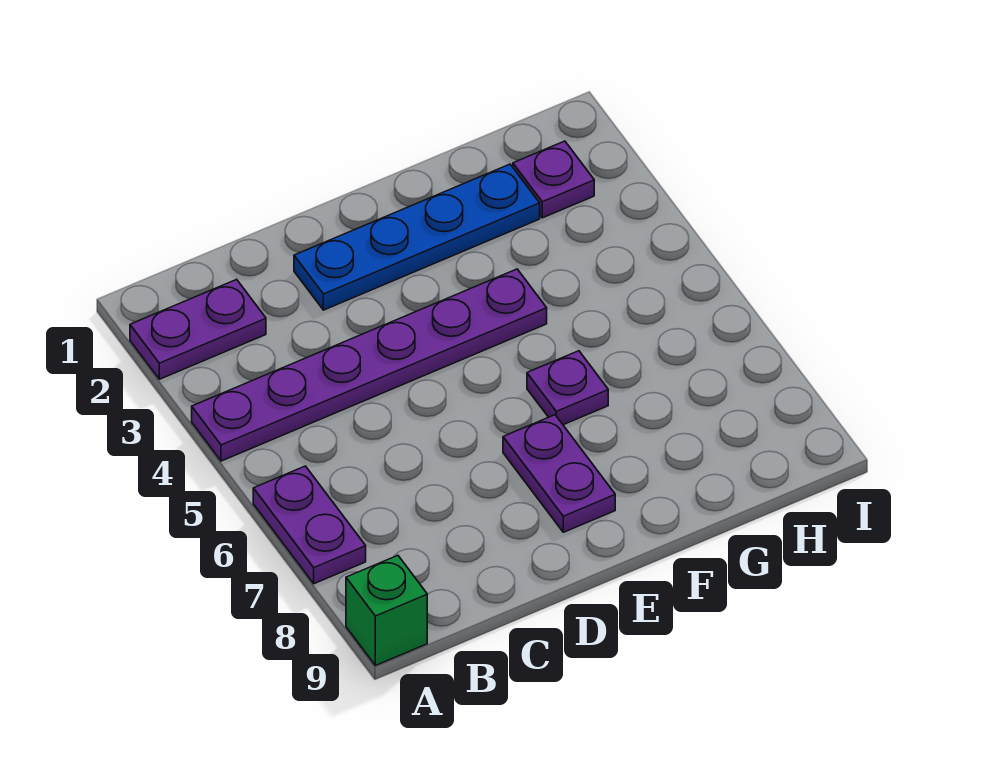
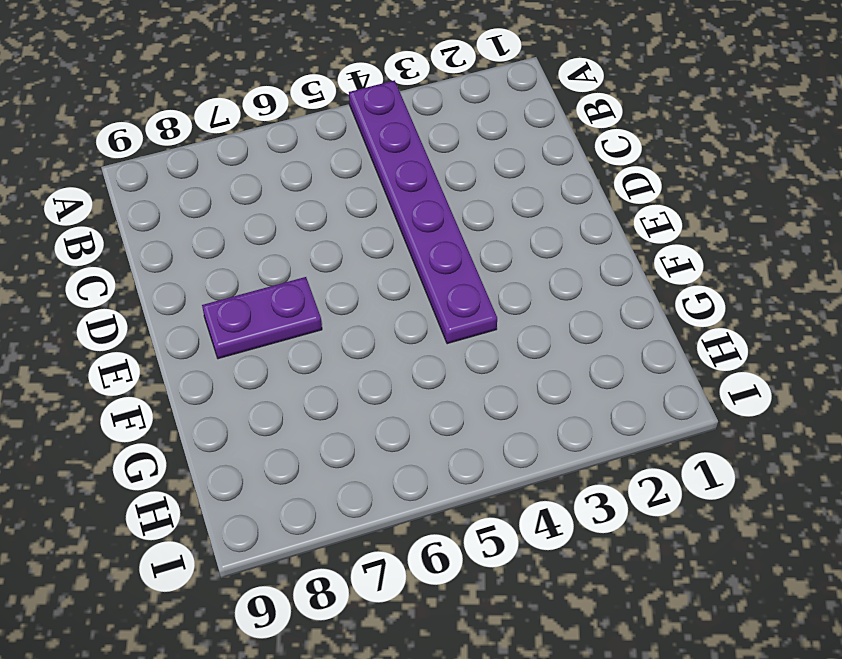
none -> purple 1x2 plate [130,279,266,379]
none -> purple 1x2 plate [253,466,366,584]

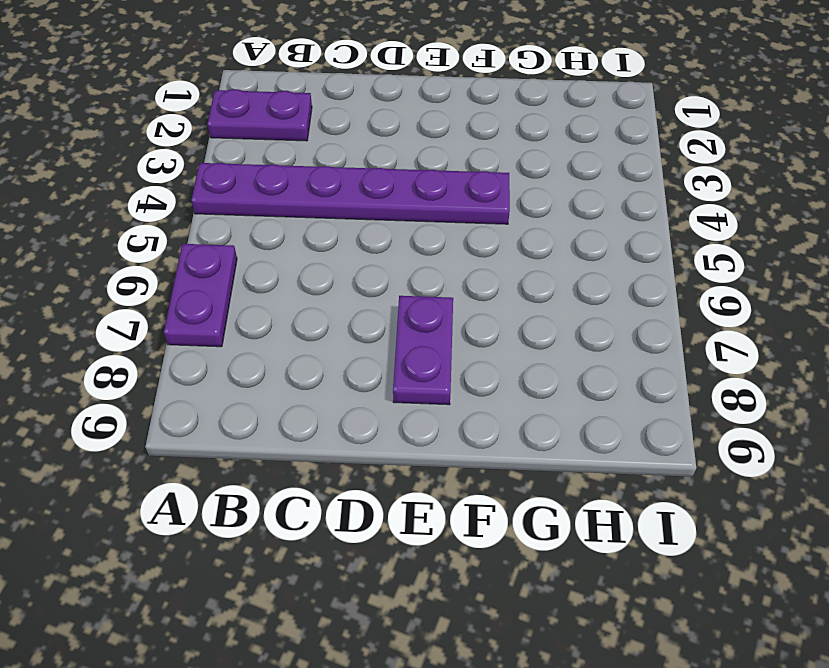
none -> green 1x1 brick [346,556,427,666]
none -> blue 1x4 plate [294,164,540,310]

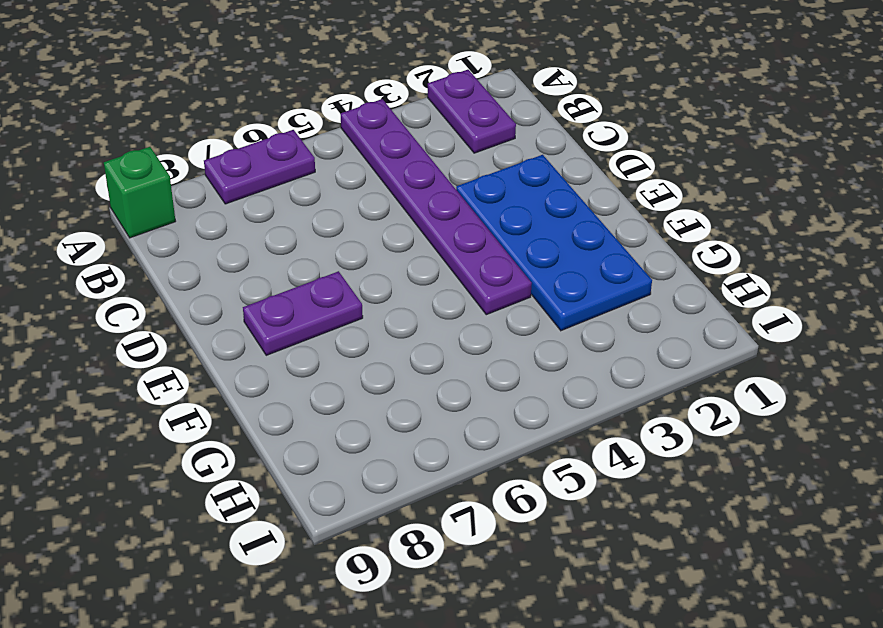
blue 2x4 plate [456,155,652,331] -> blue 1x4 plate [294,164,540,310]
none -> purple 1x1 plate [527,351,608,425]
none -> purple 1x1 plate [513,141,594,218]

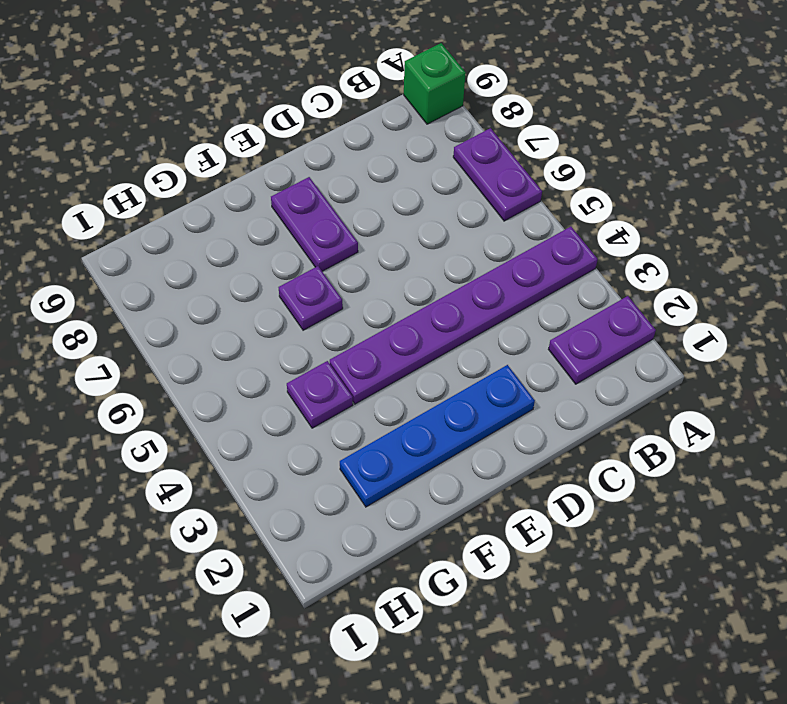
purple 1x1 plate [287,361,353,428] -> purple 1x1 plate moved to [513,141,594,218]

